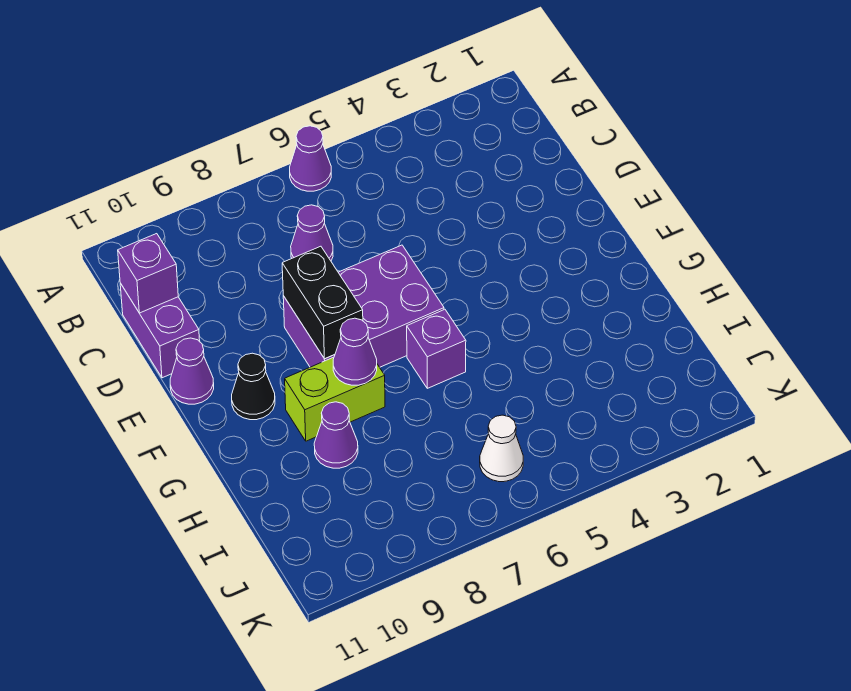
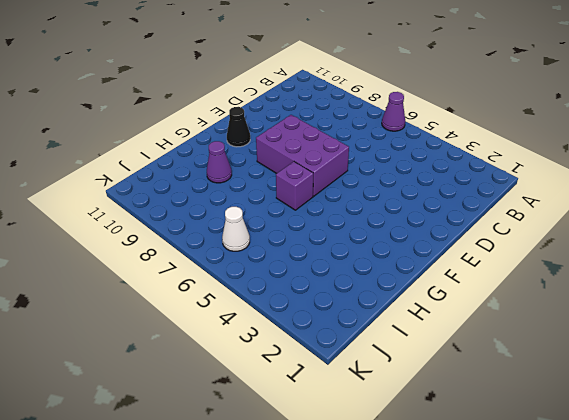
none -> purple 1x1 cone [291,205,333,261]
none -> purple 1x2 brick [120,283,200,378]
none -> purple 1x1 cone [170,338,214,404]

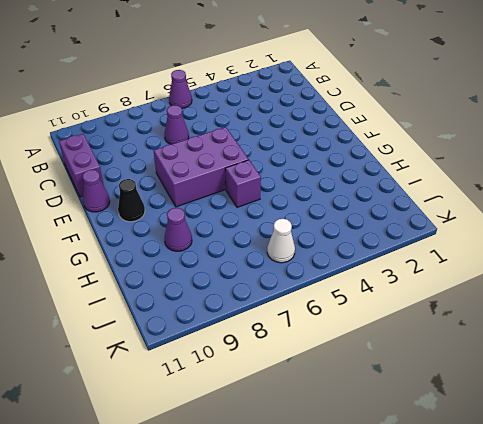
none -> lime 1x2 brick [285,357,385,441]
none -> purple 1x1 brick [118,234,178,313]
none -> black 1x2 brick [282,246,363,359]

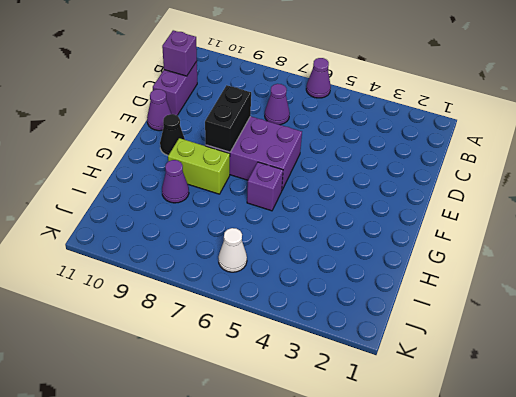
none -> purple 1x1 cone [333,318,377,385]

